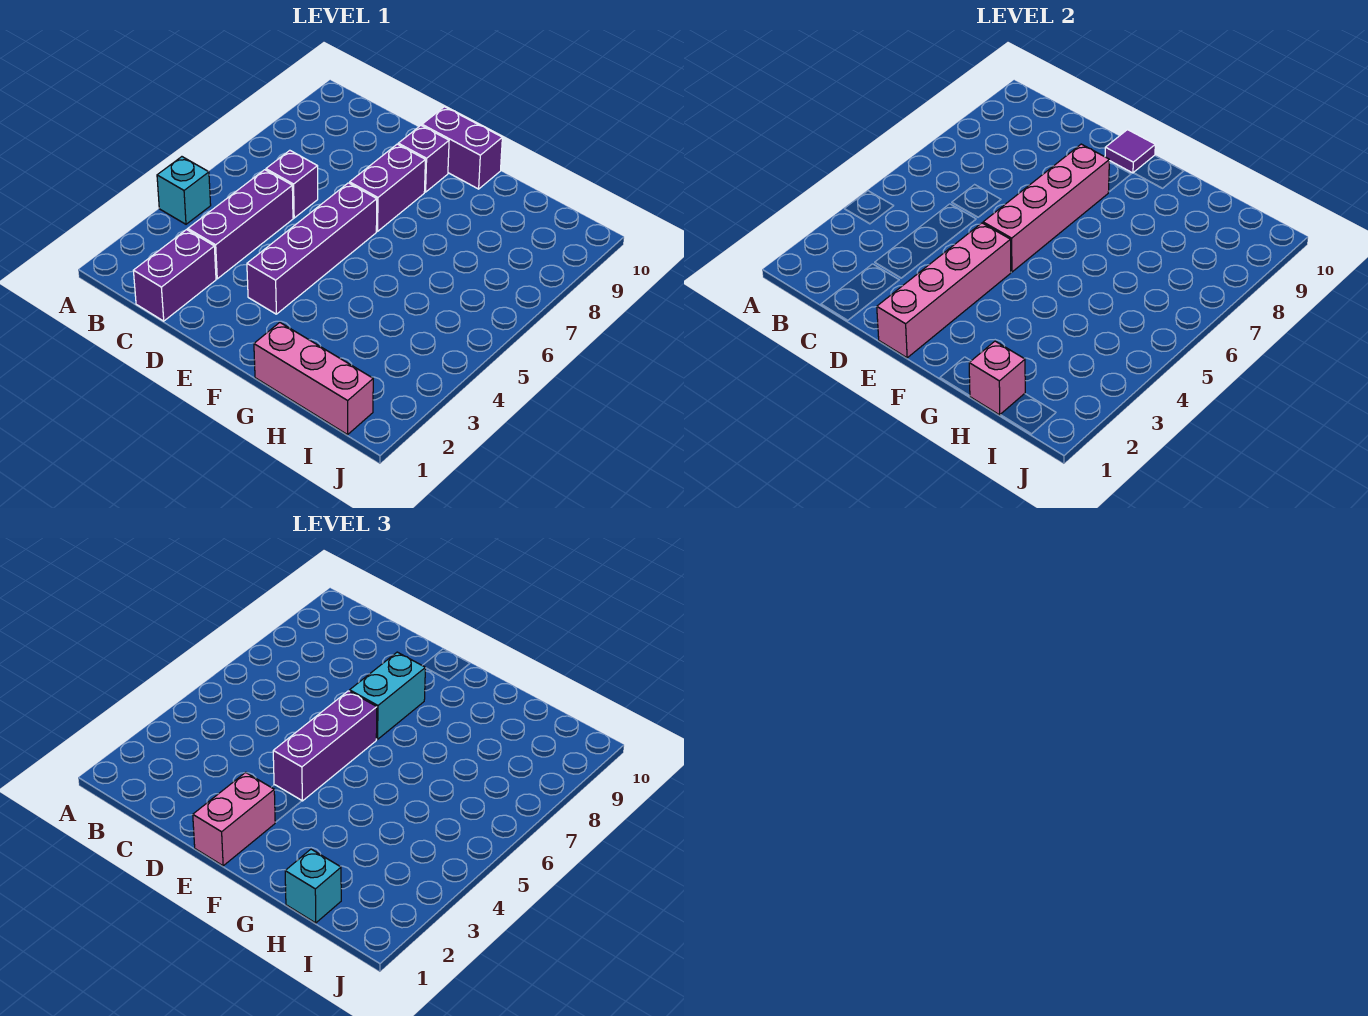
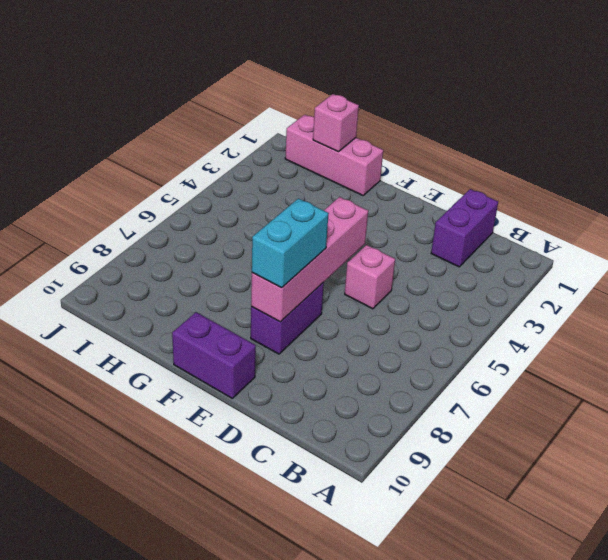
pink 1x1 brick [345,245,395,309] -> none
none -> cyan 1x1 brick [157,157,211,224]
none -> purple 1x3 brick [188,170,293,279]
none -> purple 1x1 brick [266,150,318,218]

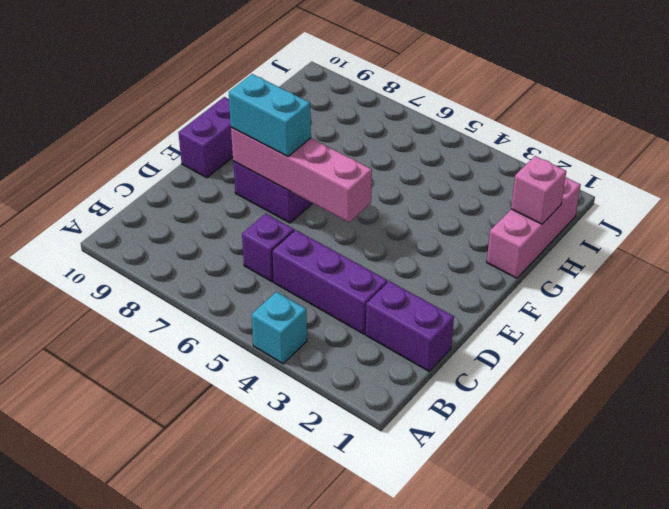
none -> purple 1x4 brick [247,183,377,314]
none -> purple 1x1 brick [398,126,449,192]
none -> pink 1x4 brick [877,223,1011,358]

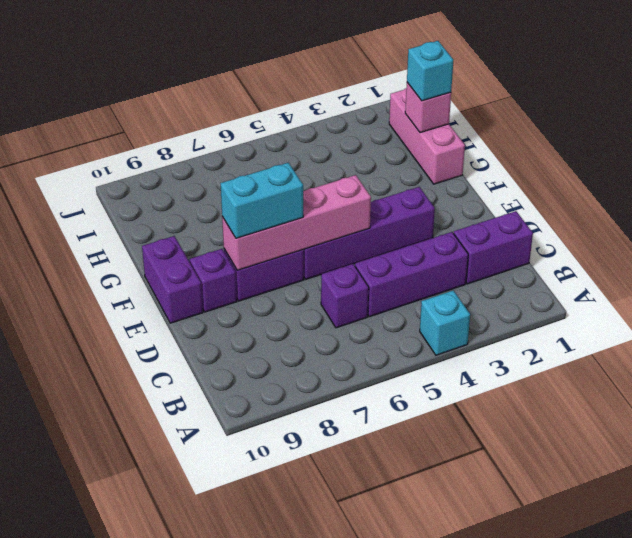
none -> pink 1x4 brick [877,223,1011,358]
none -> purple 1x1 tile [1105,130,1155,173]
none -> pink 1x2 brick [193,772,275,866]

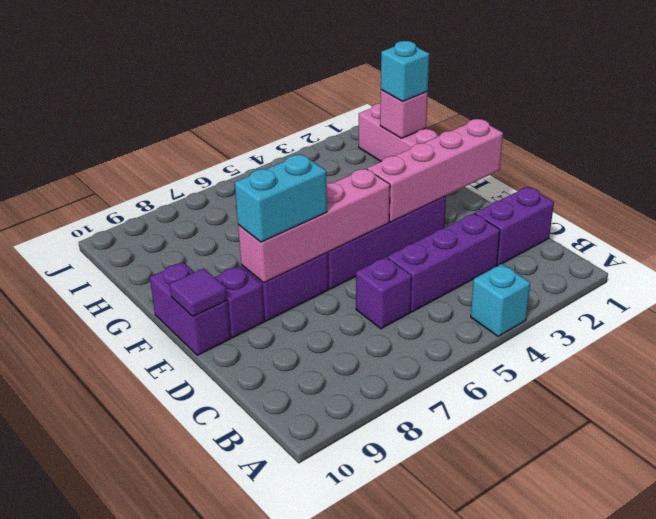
none -> pink 1x2 brick [193,772,275,866]
none -> purple 1x3 brick [273,691,377,801]

